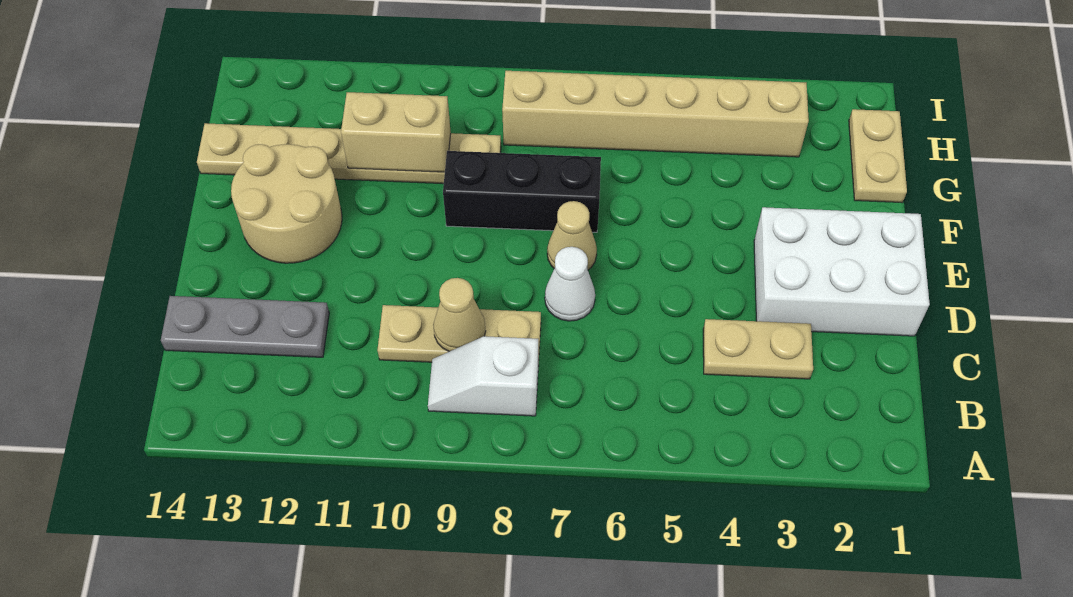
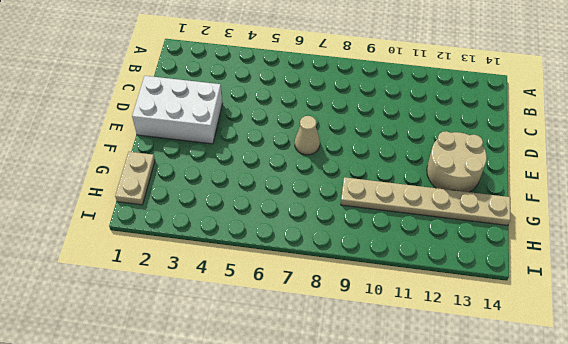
none -> white 1x2 slope [428,336,538,416]
none -> tan 1x2 plate [703,319,813,379]
none -> tan 1x3 plate [378,305,541,366]

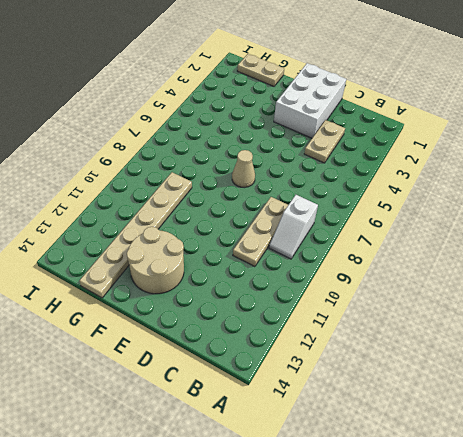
none -> grey 1x3 plate [161,296,329,357]
none -> white 1x1 cone [545,247,595,321]
none -> black 1x3 brick [443,151,601,232]

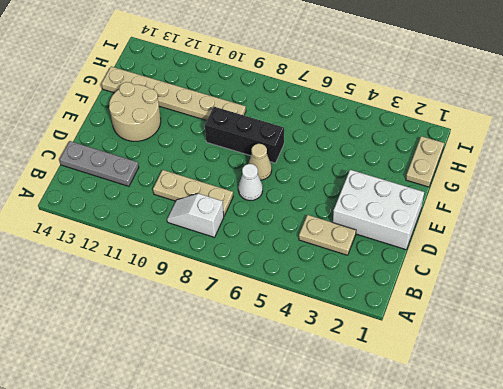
none -> tan 1x6 brick [502,71,809,157]
none -> tan 1x1 cone [433,278,486,352]
none -> tan 1x2 brick [341,92,451,172]

